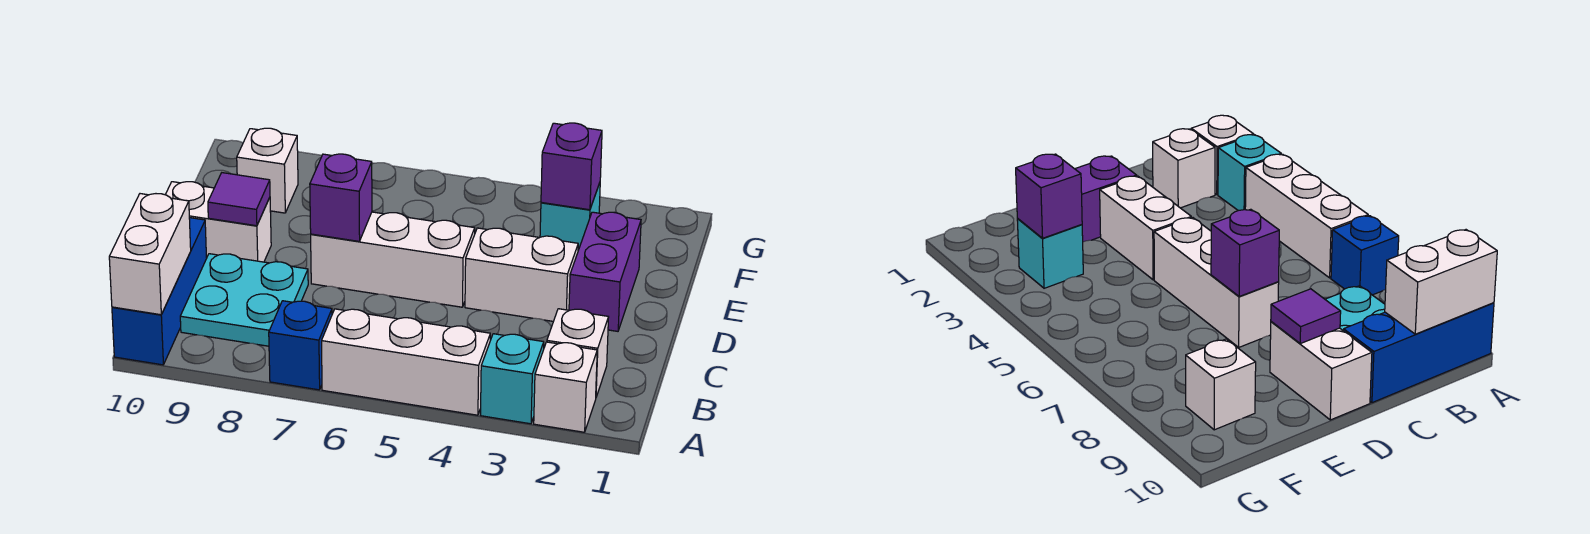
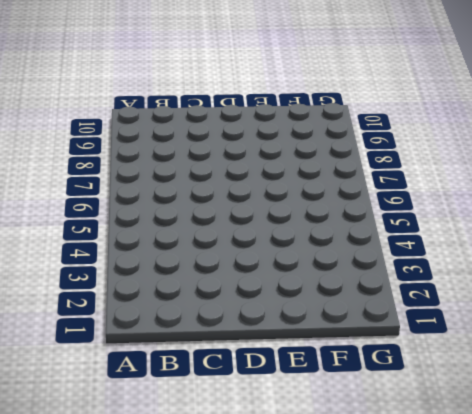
none -> white 1x1 brick [534,342,597,432]
none -> cyan 1x1 brick [481,334,544,424]
none -> white 1x3 brick [322,309,490,415]

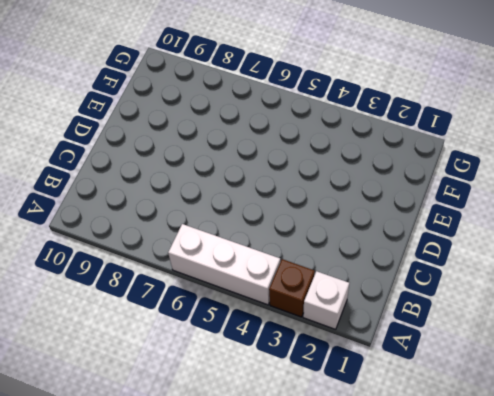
brown 1x1 brick [269,259,315,317] -> cyan 1x1 brick [481,334,544,424]
none -> blue 1x1 brick [269,301,332,390]
none -> blue 1x3 brick [112,218,207,365]
none -> white 1x1 brick [547,309,609,397]

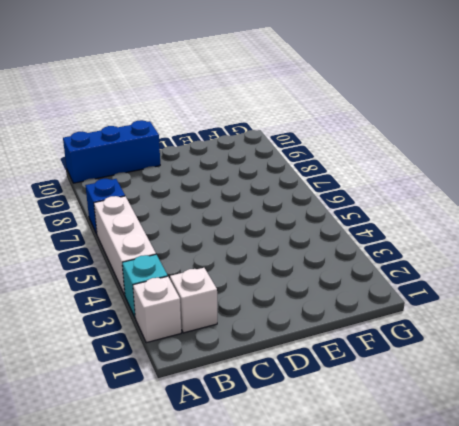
none -> cyan 2x2 plate [180,254,308,346]
none -> purple 1x2 brick [569,212,641,331]
none -> white 1x2 brick [465,228,578,321]

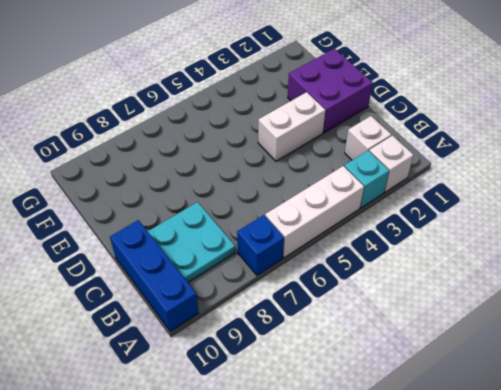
purple 2x2 brick [288,49,373,133] -> purple 1x2 brick [569,212,641,331]
none -> white 1x3 brick [311,212,475,307]
none -> white 1x2 brick [165,182,271,262]
none -> cyan 1x1 brick [540,183,600,250]

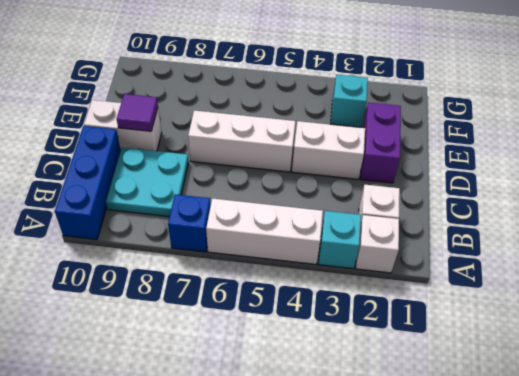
none -> white 1x1 brick [237,128,298,213]
none -> white 1x2 brick [109,194,191,315]
none -> purple 1x1 brick [310,154,372,241]

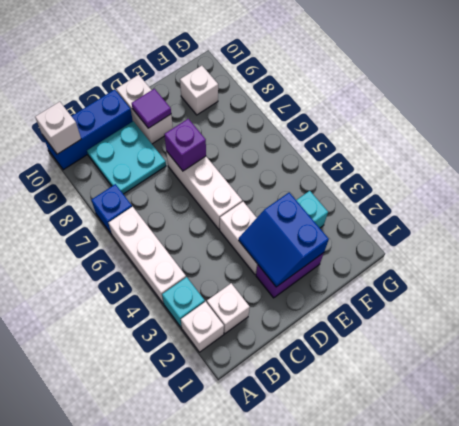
white 1x1 brick [35,102,81,154] -> white 1x2 brick [109,194,191,315]
blue 2x2 slope [239,193,329,287] -> none
none -> purple 1x1 brick [541,123,602,210]

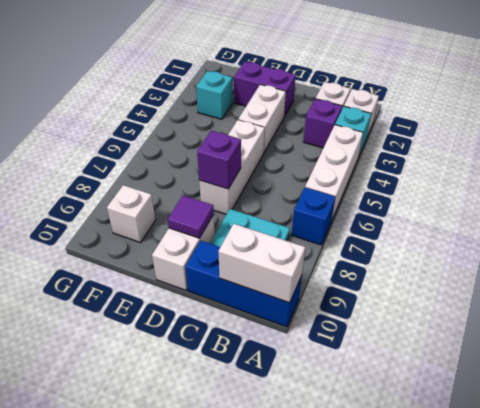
purple 1x1 brick [303,99,342,148] -> purple 1x1 brick moved to [541,123,602,210]

